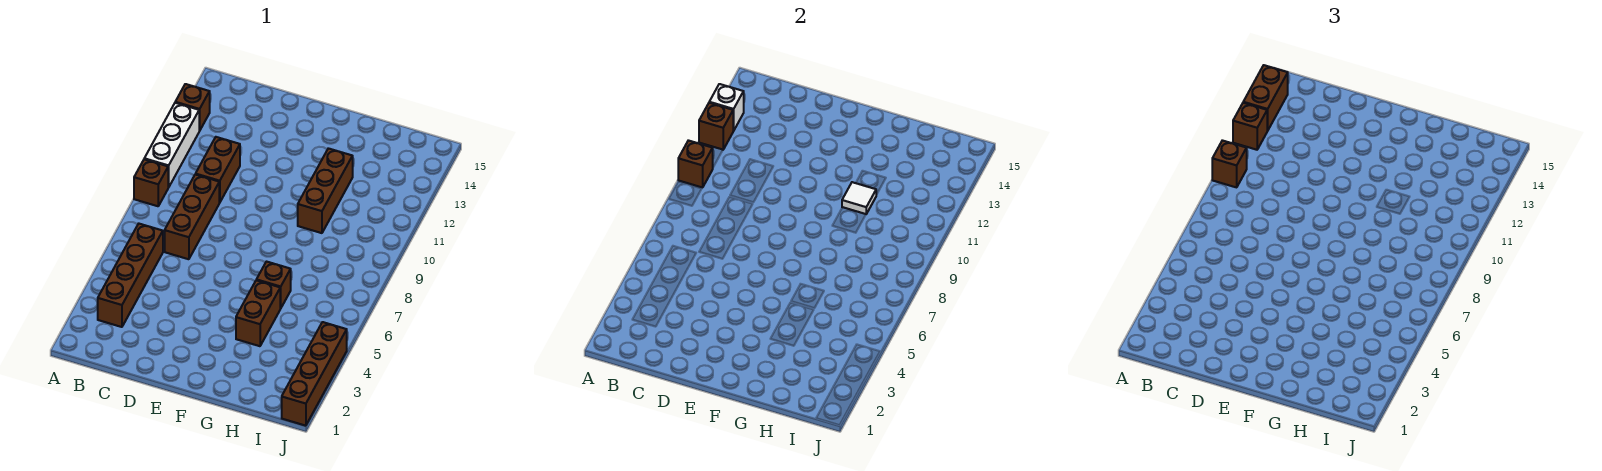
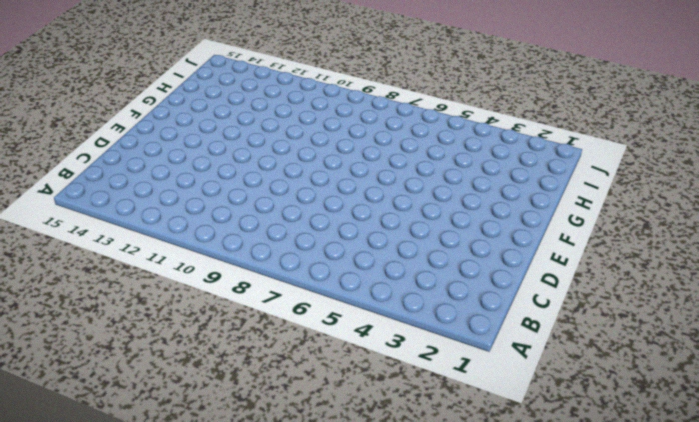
none -> brown 1x1 brick [134,159,168,206]
none -> white 1x3 brick [144,103,199,187]
none -> brown 1x1 brick [175,84,210,131]

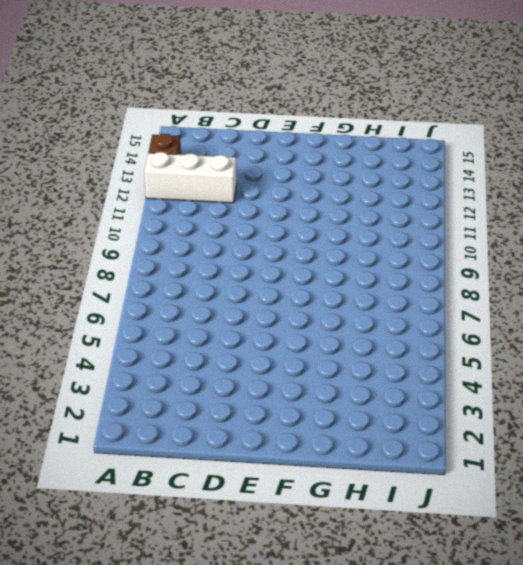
white 1x3 brick [144,152,237,203] -> white 1x3 brick turned to [144,103,199,187]
none -> brown 1x1 brick [134,159,168,206]
none -> brown 1x4 brick [98,224,163,327]
none -> brown 1x3 brick [165,174,219,259]

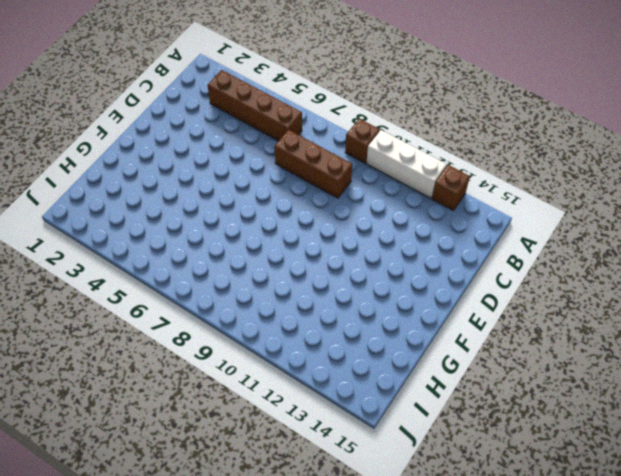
none -> brown 1x2 brick [196,137,240,203]
none -> brown 1x2 brick [236,280,281,346]
none -> brown 1x1 brick [256,262,291,308]

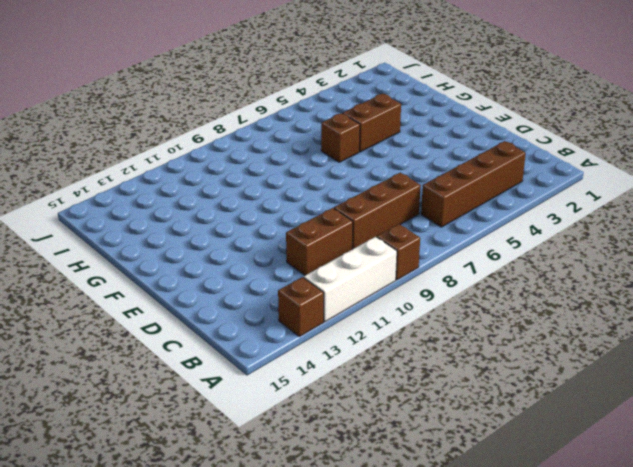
none -> brown 1x3 brick [298,148,353,233]
none -> brown 1x4 brick [282,322,347,426]
none -> brown 1x1 brick [678,140,713,187]

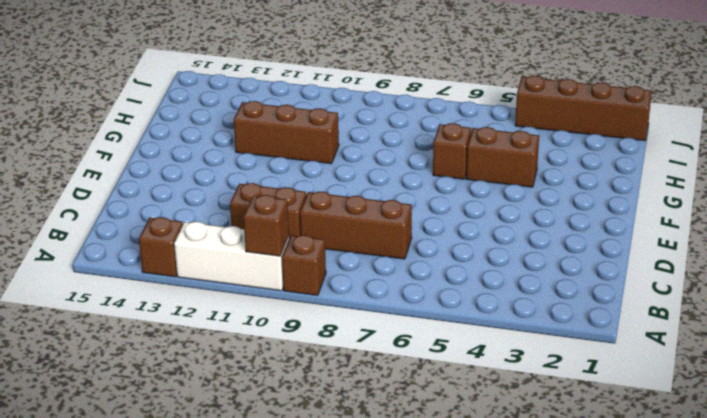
none -> brown 1x4 brick [98,224,163,327]
none -> brown 1x1 brick [699,103,733,150]
none -> white 1x1 brick [709,84,744,131]

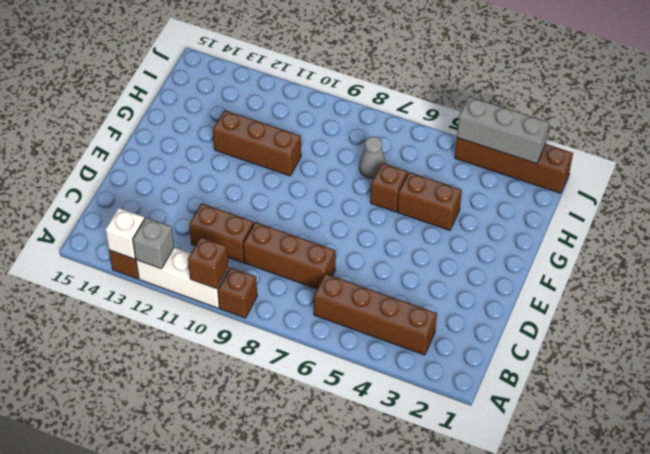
grey 1x1 brick [133,218,174,269] -> brown 1x1 brick [699,103,733,150]
grey 1x1 cone [359,137,386,178] -> none
grey 1x3 brick [457,97,549,164] -> none
none -> white 1x1 tile [842,182,876,214]
none -> brown 1x1 brick [1212,140,1247,187]
none -> brown 1x1 brick [1233,103,1267,150]

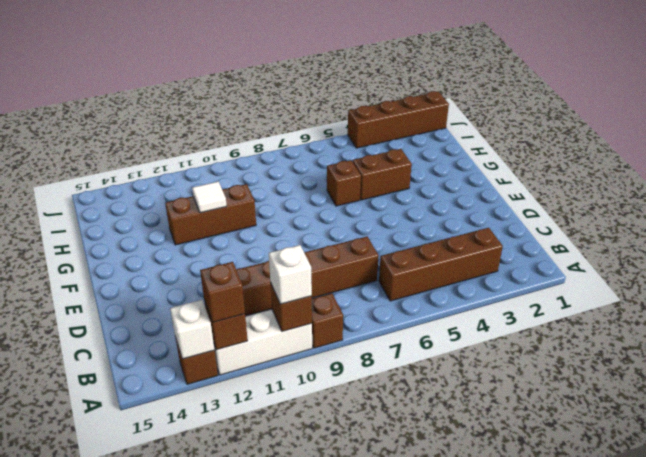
white 1x1 brick [269,245,312,304] -> brown 1x1 brick [1212,140,1247,187]
none -> brown 1x2 brick [1243,65,1288,131]

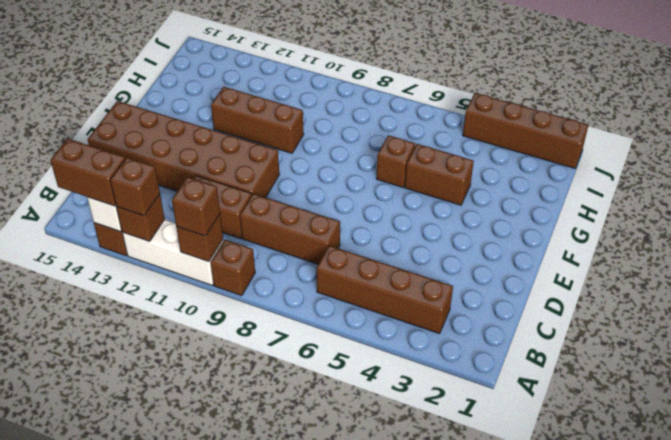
brown 2x6 brick [87,101,279,198] -> none
none -> white 1x1 tile [842,182,876,214]

